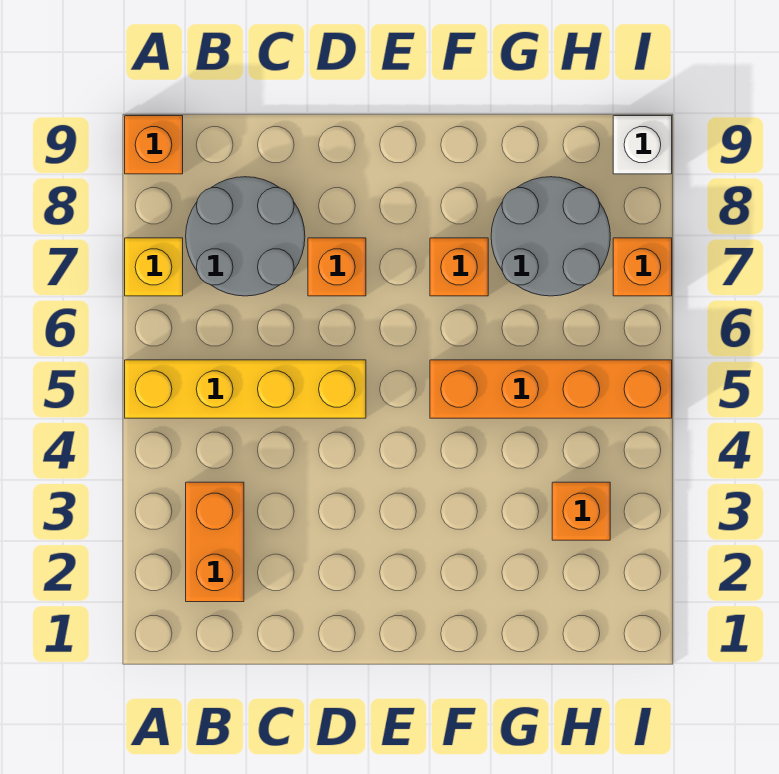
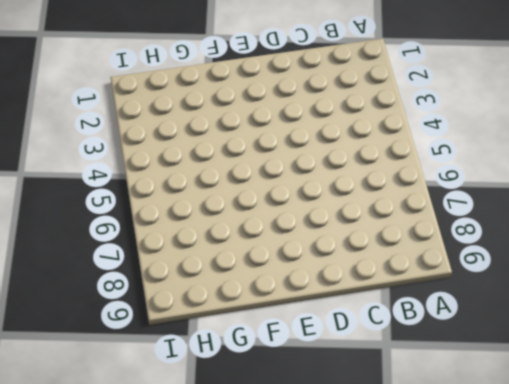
none -> yellow 1x4 brick [125,360,366,418]
none -> yellow 1x1 brick [125,238,183,296]
none -> orange 1x1 brick [125,116,183,174]

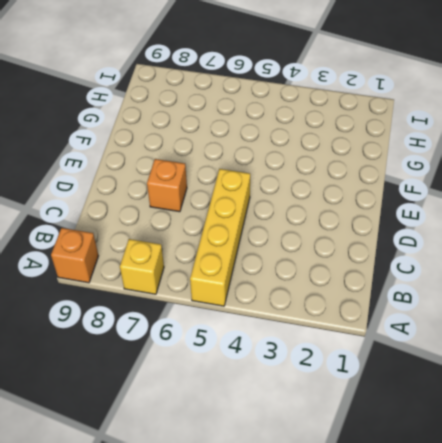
none -> orange 1x2 brick [186,482,244,602]
none -> grey 2x2 round brick [186,177,305,296]
none -> orange 1x4 brick [430,360,672,418]

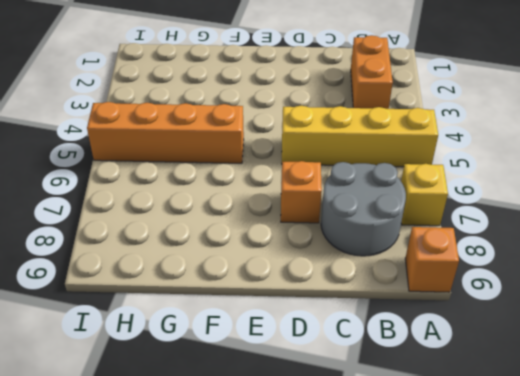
none -> orange 1x1 brick [430,238,488,296]
none -> grey 2x2 round brick [491,177,610,296]
none -> orange 1x1 brick [552,482,610,540]

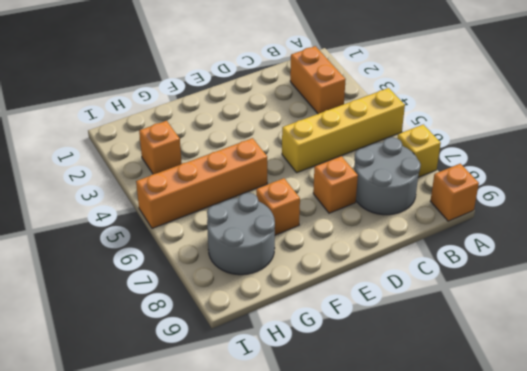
none -> orange 1x1 brick [613,238,672,296]
none -> white 1x1 brick [613,116,672,174]

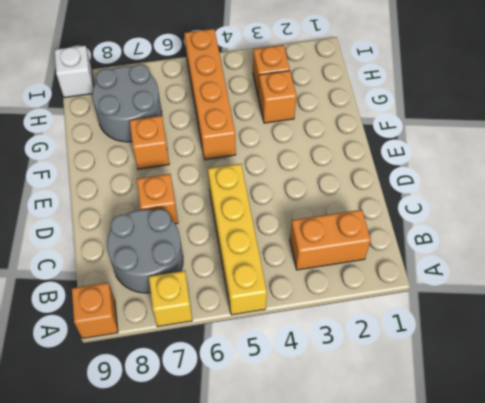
orange 1x1 brick [259,71,297,123] -> orange 1x1 brick moved to [613,238,672,296]

